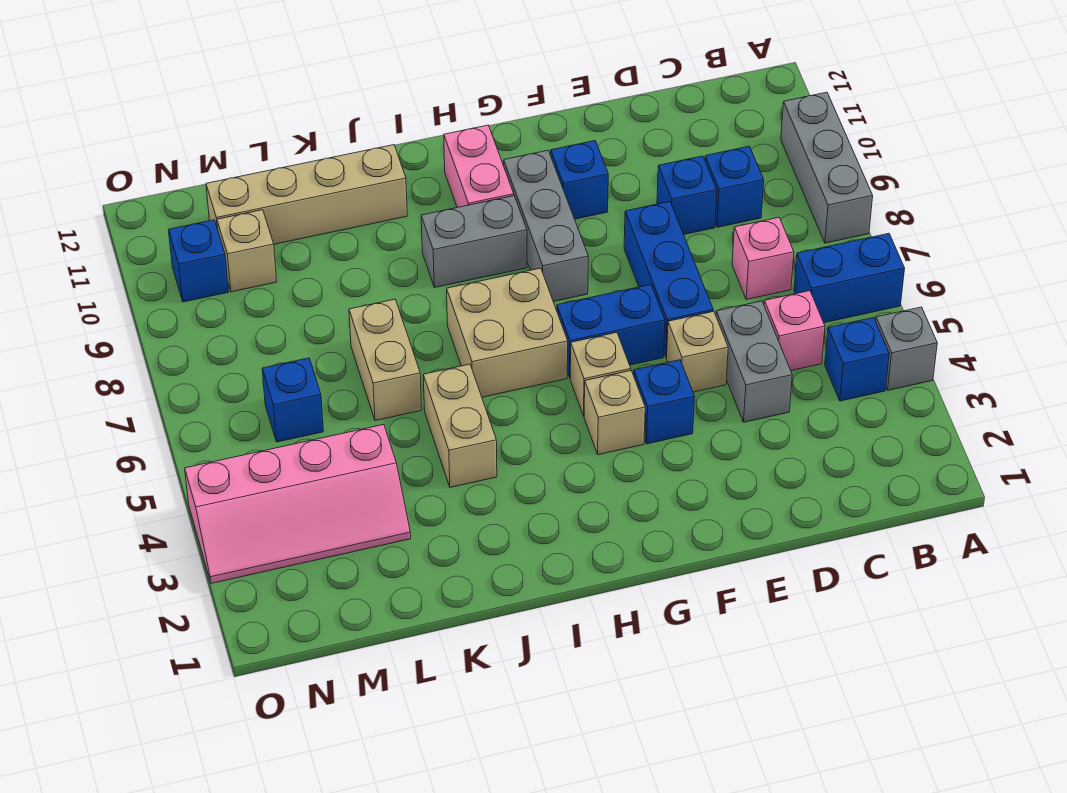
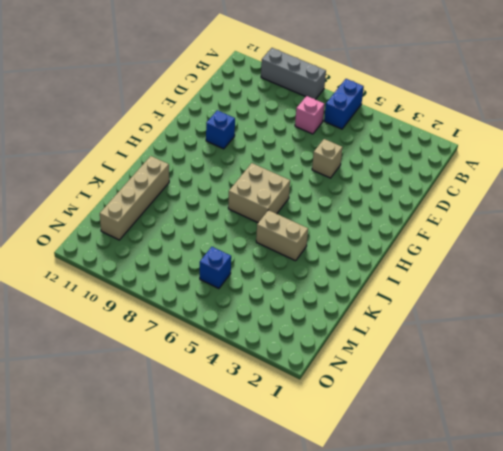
none -> grey 1x1 brick [876,307,937,390]
none -> blue 1x1 brick [825,318,889,401]
none -> pink 1x1 brick [764,291,825,371]

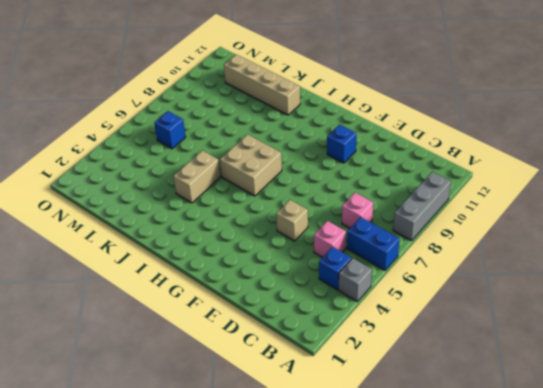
none -> blue 1x1 brick [705,146,764,227]
none -> grey 1x2 brick [716,301,792,422]
none -> blue 1x1 brick [657,156,717,235]

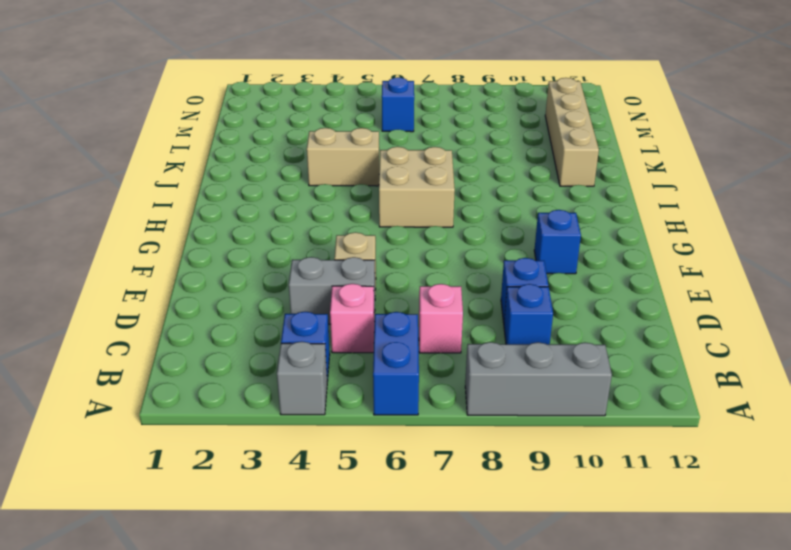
none -> blue 1x3 brick [624,202,713,357]
none -> blue 1x1 brick [634,360,695,444]
none -> blue 1x2 brick [557,285,665,377]

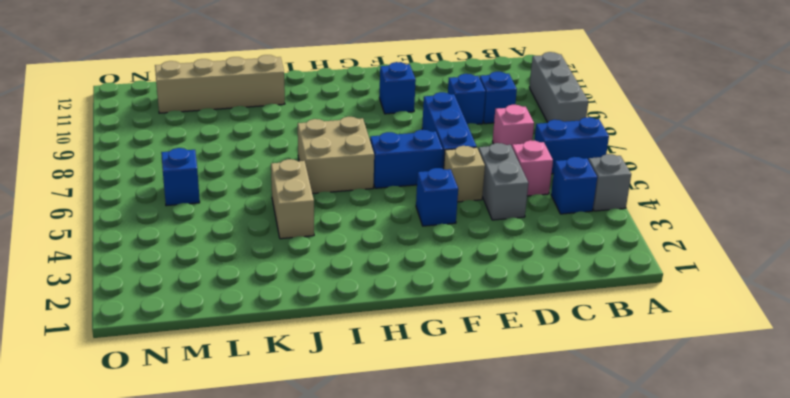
none -> tan 1x1 brick [584,371,645,455]
none -> tan 1x1 brick [570,332,631,416]
none -> grey 1x3 brick [504,150,588,301]

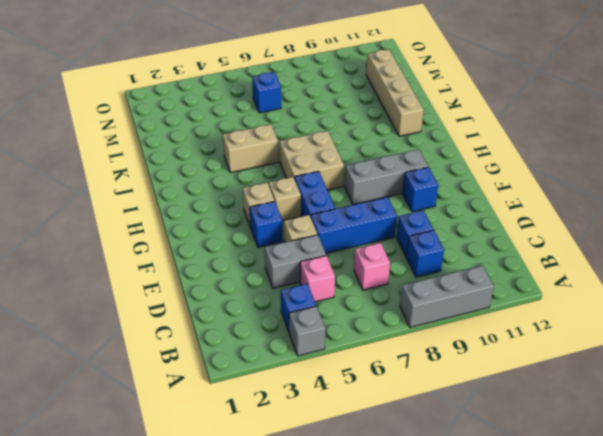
none -> blue 1x2 brick [794,233,905,323]
none -> grey 1x2 brick [421,196,527,288]
none -> pink 1x2 brick [444,125,514,207]

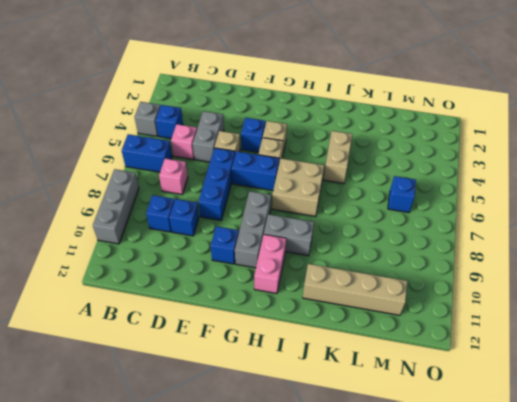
none -> tan 1x2 brick [349,299,422,421]
none -> pink 2x4 slope [185,425,411,583]
none -> tan 1x1 brick [217,210,277,292]

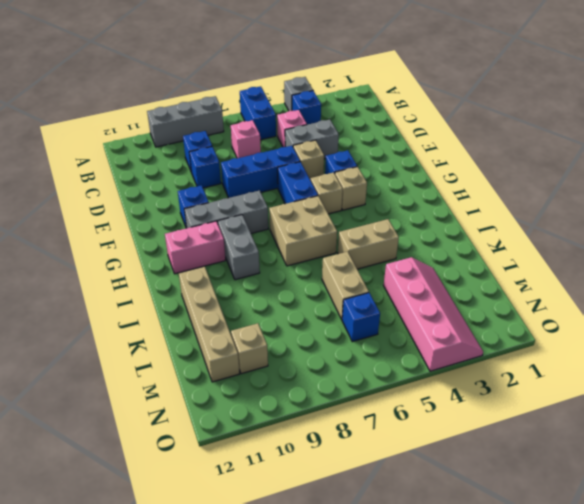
tan 1x2 brick [322,252,369,319] -> tan 1x2 brick turned to [349,299,422,421]
none -> blue 1x1 brick [169,220,229,302]

